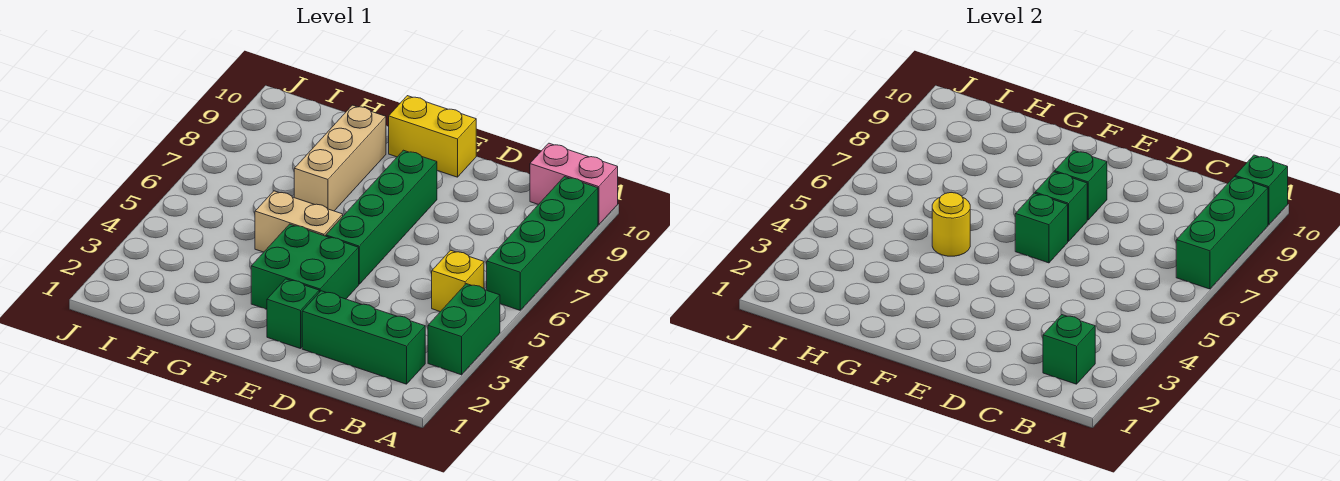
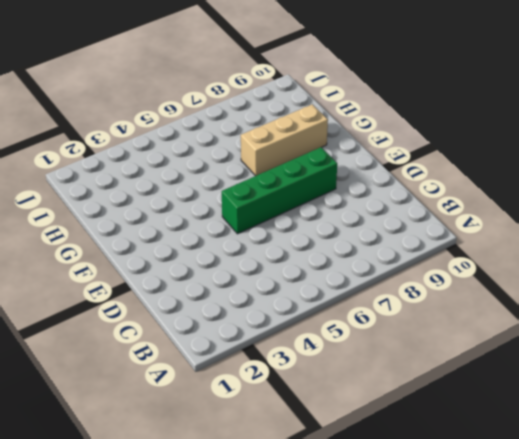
none -> green 1x2 brick [428,284,500,375]
none -> green 1x4 brick [487,177,598,310]
none -> pink 1x2 brick [530,143,618,225]

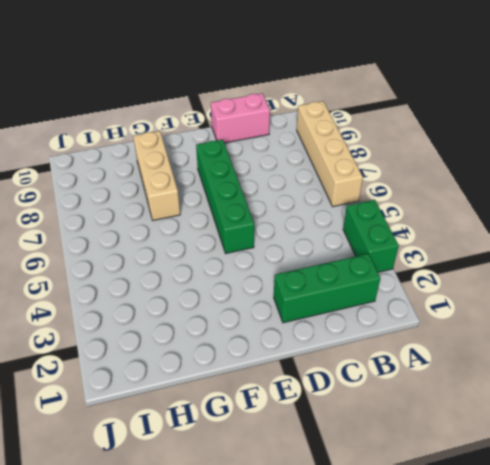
tan 1x4 brick [297,101,363,207] -> green 1x4 brick [487,177,598,310]
pink 1x2 brick [211,93,270,143] -> pink 1x2 brick moved to [530,143,618,225]
none -> yellow 1x1 brick [432,250,484,312]
none -> green 1x1 brick [267,279,319,349]
none -> green 2x2 brick [251,224,359,309]

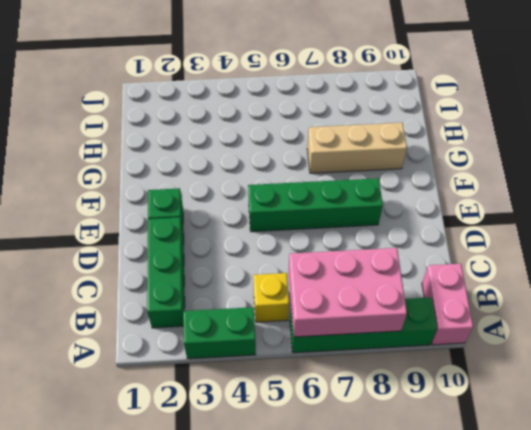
pink 2x3 brick [289,248,407,337] -> green 1x3 brick [1176,177,1268,289]
none -> green 2x2 brick [251,224,359,309]
none -> yellow 1x2 brick [389,96,476,177]
none -> tan 1x2 brick [255,191,343,252]

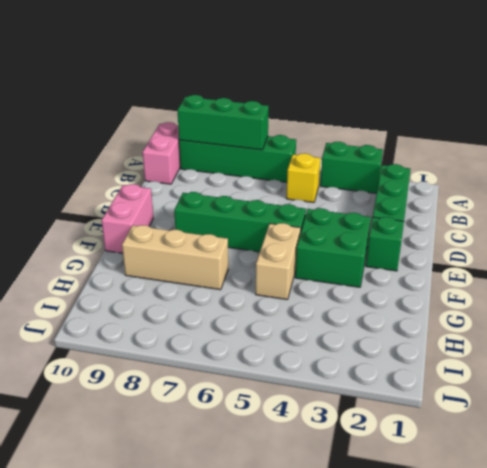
pink 1x2 brick [102,184,153,253] -> yellow 1x2 brick [389,96,476,177]
none -> green 1x1 brick [1235,155,1288,225]
none -> green 1x1 brick [1043,315,1095,384]
none -> green 1x1 brick [1015,193,1068,263]

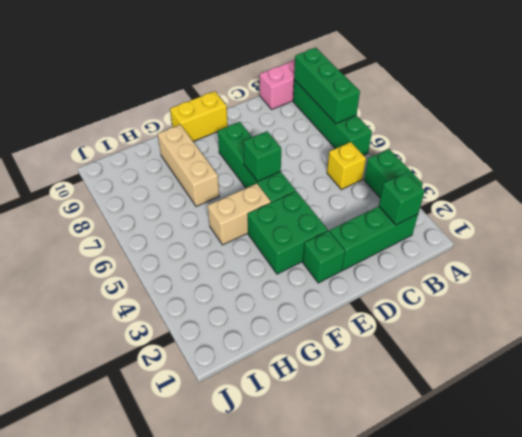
none -> green 1x1 brick [1235,155,1288,225]
none -> green 1x1 brick [1035,172,1087,241]
none -> green 1x1 brick [1055,150,1107,220]

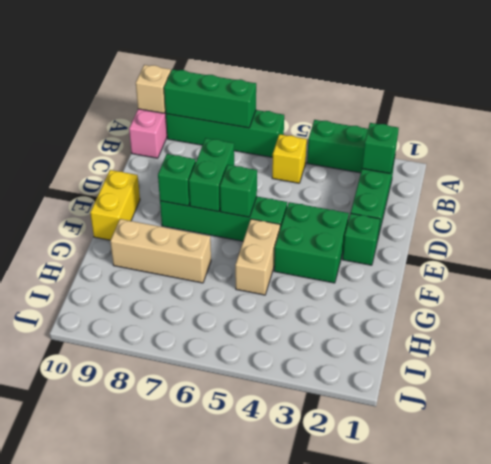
tan 1x1 brick [136,65,171,113] -> green 1x1 brick [1235,155,1288,225]
green 1x2 brick [189,138,234,212] -> green 1x1 brick [1035,172,1087,241]
none -> yellow 1x1 round brick [932,193,970,256]

